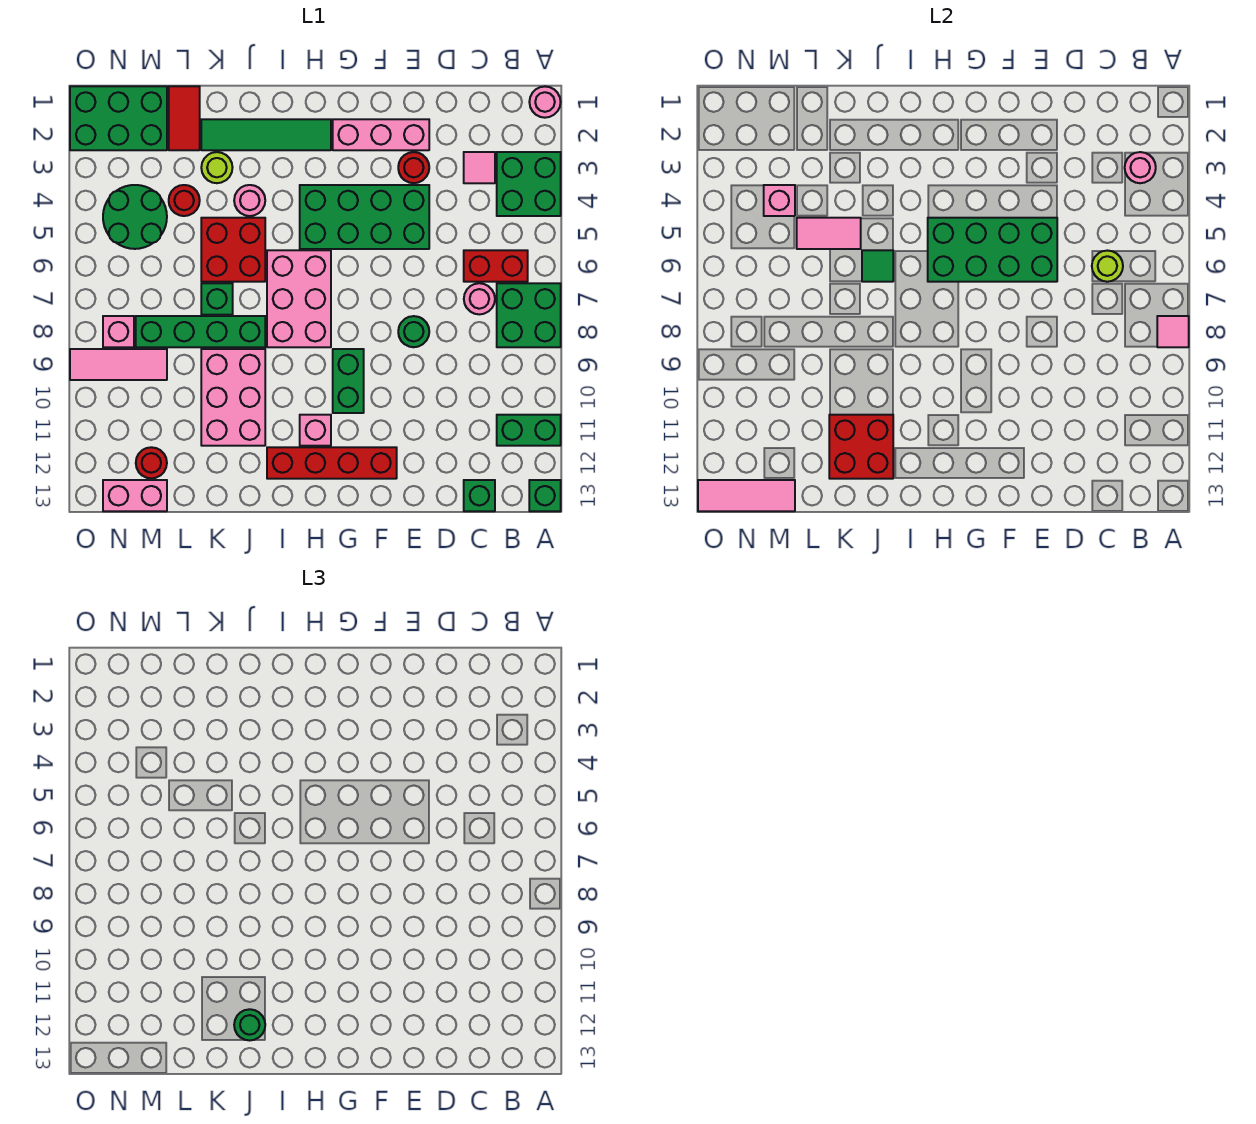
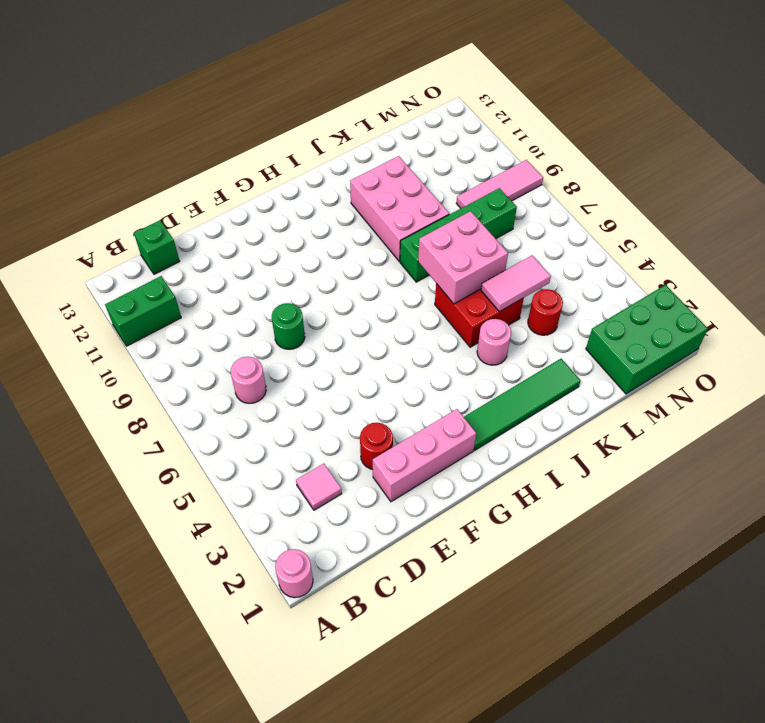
pink 2x2 brick [418,211,508,304] -> green 1x1 tile [862,250,893,282]
none -> green 2x2 brick [497,152,561,216]
none -> green 2x2 brick [497,283,561,347]
none -> green 1x1 brick [529,480,561,511]
none -> red 1x2 brick [464,250,528,282]

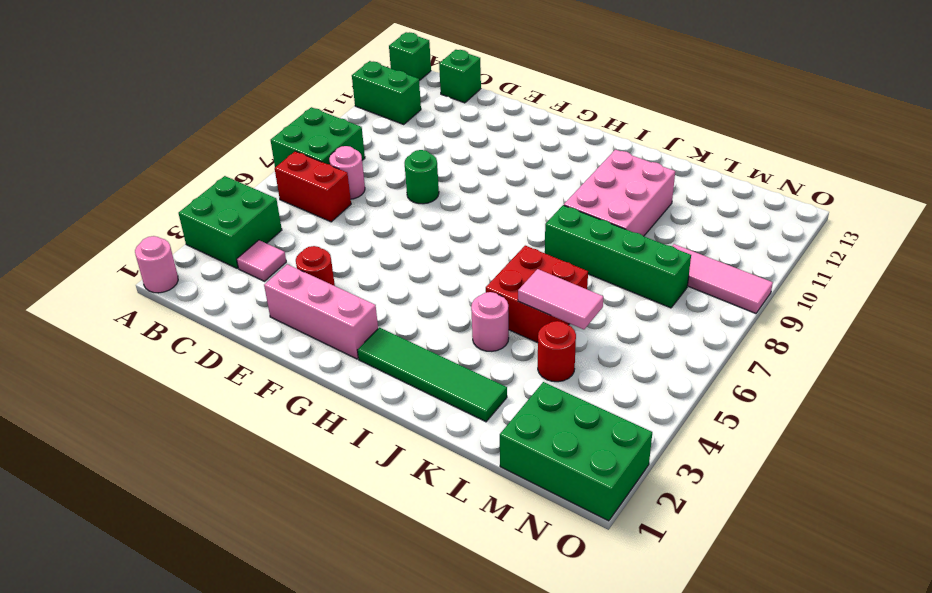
none -> green 2x4 brick [300,185,429,249]
none -> red 1x4 brick [267,447,397,479]
none -> green 1x2 brick [333,349,364,413]
none -> pink 2x3 brick [267,250,331,347]

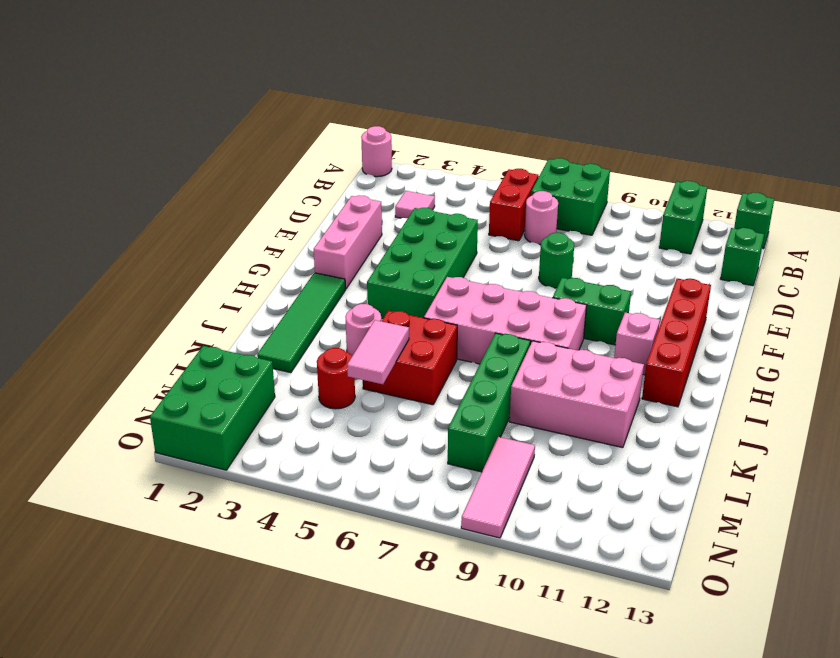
pink 2x4 brick [424,277,587,364] -> pink 2x3 brick [267,250,331,347]
none -> green 2x2 brick [497,152,561,216]
none -> red 1x1 round brick [398,152,429,183]
none -> lime 1x1 round brick [201,152,233,183]
none -> green 1x1 brick [201,283,233,315]

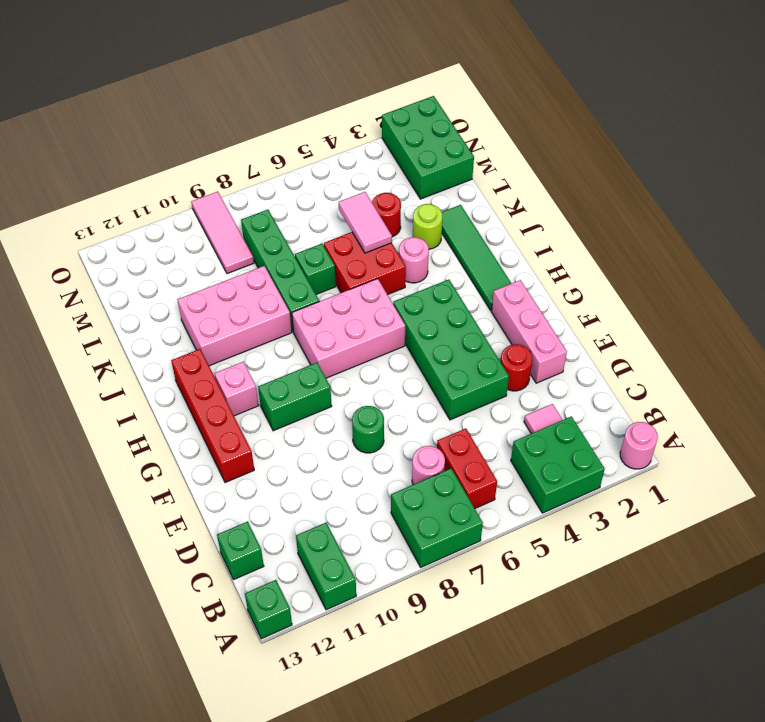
none -> red 1x2 tile [169,86,200,150]
none -> green 2x2 round brick [103,185,167,249]
none -> red 1x1 round brick [136,447,167,479]
none -> pink 1x2 brick [103,480,167,511]

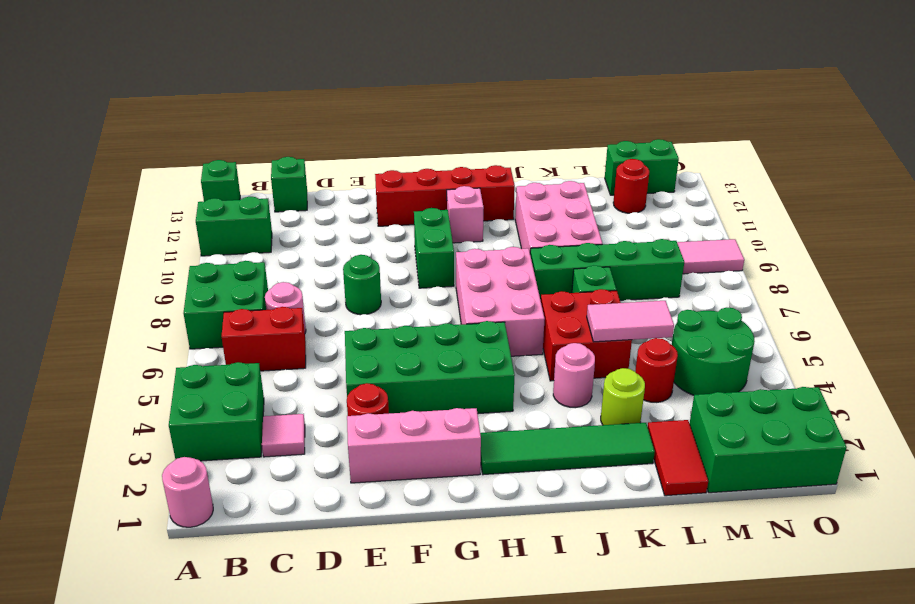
green 1x2 brick [605,139,679,195] -> pink 1x2 brick [103,480,167,511]
none -> pink 1x1 brick [103,316,134,347]
none -> pink 1x1 tile [1157,316,1189,347]
none -> pink 1x1 round brick [1125,152,1156,183]
none -> lime 1x1 round brick [1092,251,1123,282]

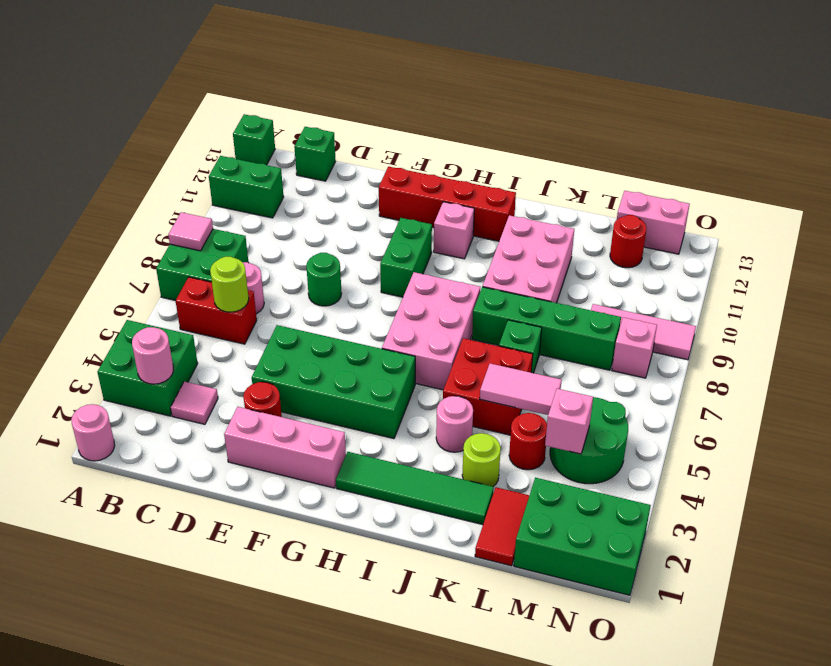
none -> green 2x4 brick [928,218,1057,282]
none -> green 1x1 tile [862,250,893,282]
none -> red 2x2 brick [829,415,893,479]
none -> pink 1x3 tile [698,480,795,511]

